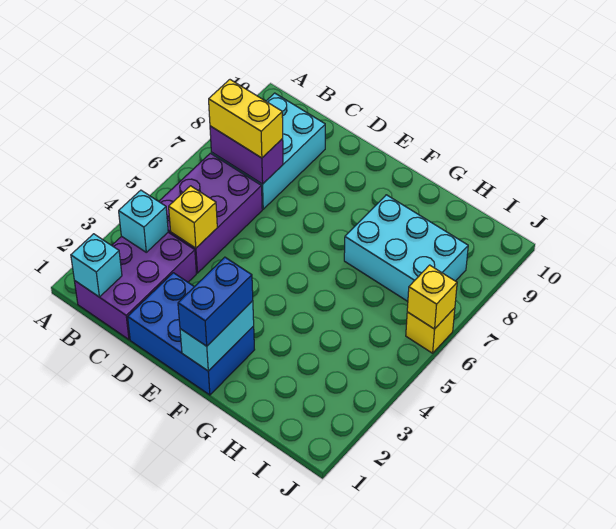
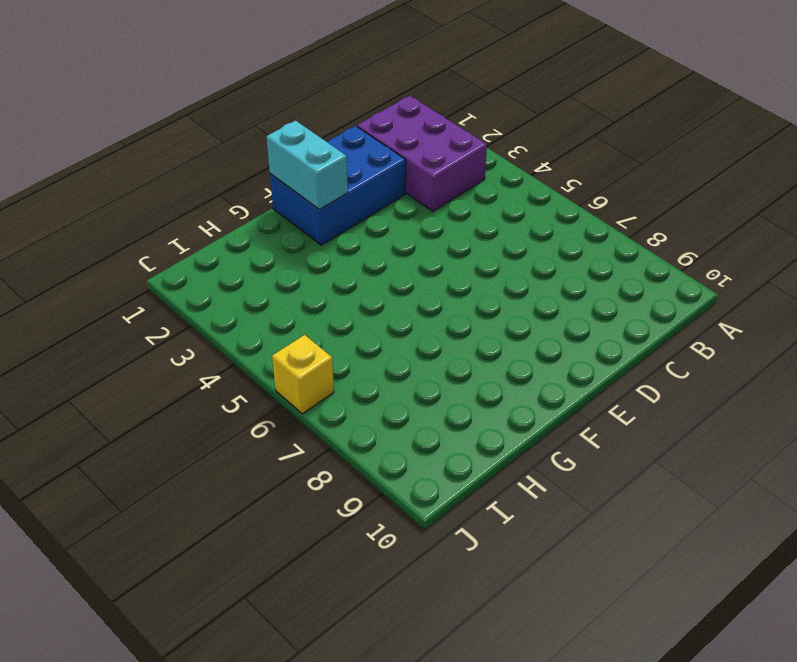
none -> purple 2x3 brick [159,153,262,273]
none -> cyan 2x3 brick [211,93,325,209]
none -> cyan 2x3 brick [344,195,468,301]

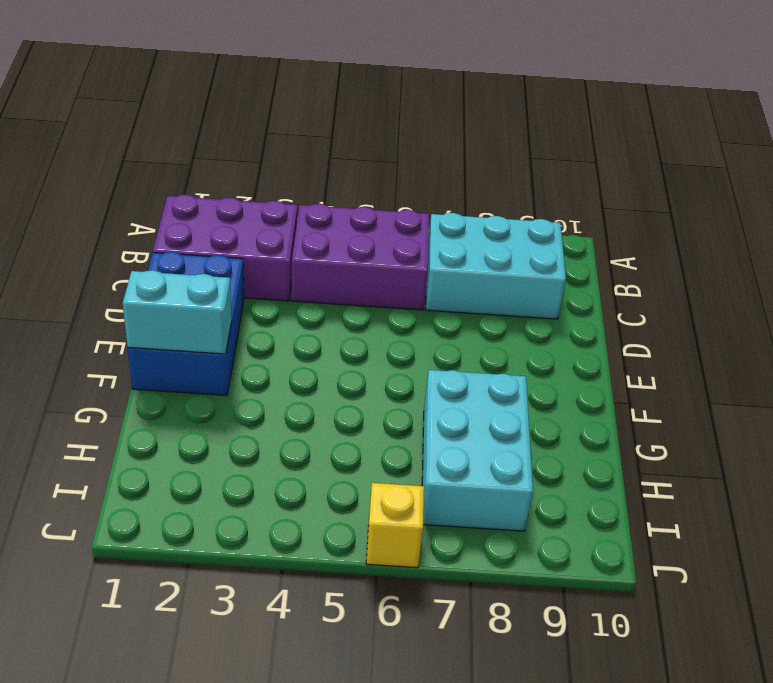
none -> cyan 1x1 brick [71,234,122,297]
none -> cyan 1x1 brick [119,190,168,252]
none -> purple 1x2 brick [210,126,283,184]

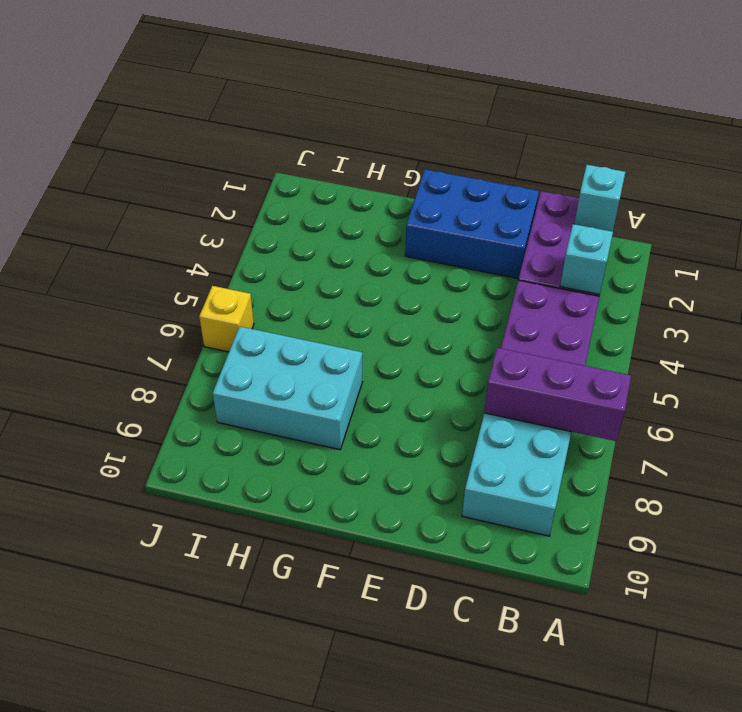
purple 1x3 brick [484,348,631,441] -> purple 1x2 brick [210,126,283,184]
none -> yellow 1x1 brick [169,186,217,248]
none -> cyan 1x2 brick [180,301,254,371]
none -> yellow 1x1 brick [407,265,457,329]

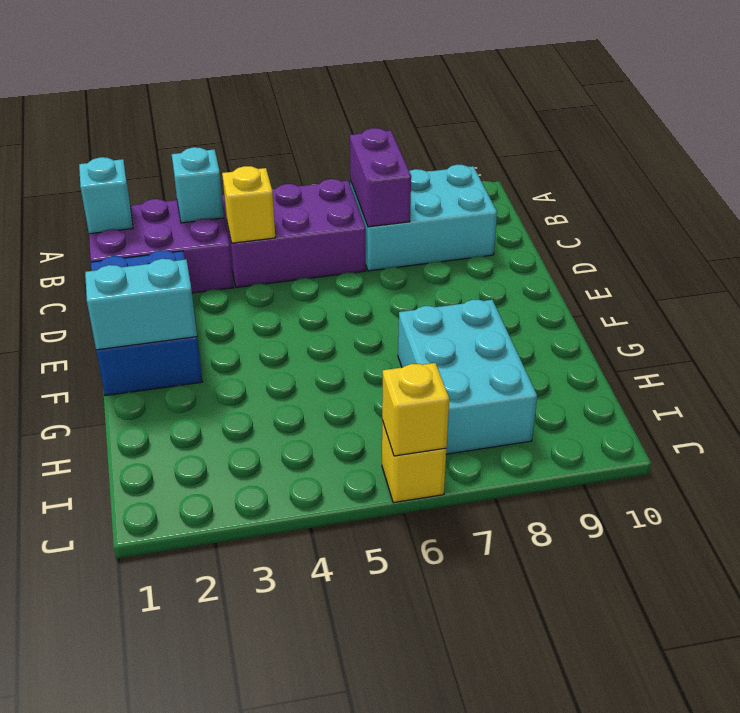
none -> yellow 1x2 brick [209,80,283,158]
none -> blue 1x2 brick [178,257,253,346]

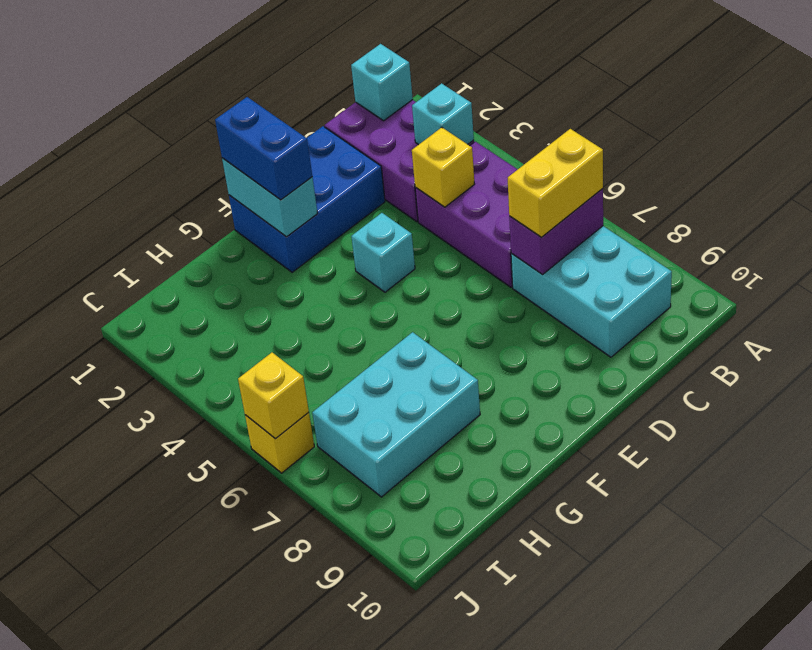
cyan 1x1 brick [351,213,415,292] -> none

